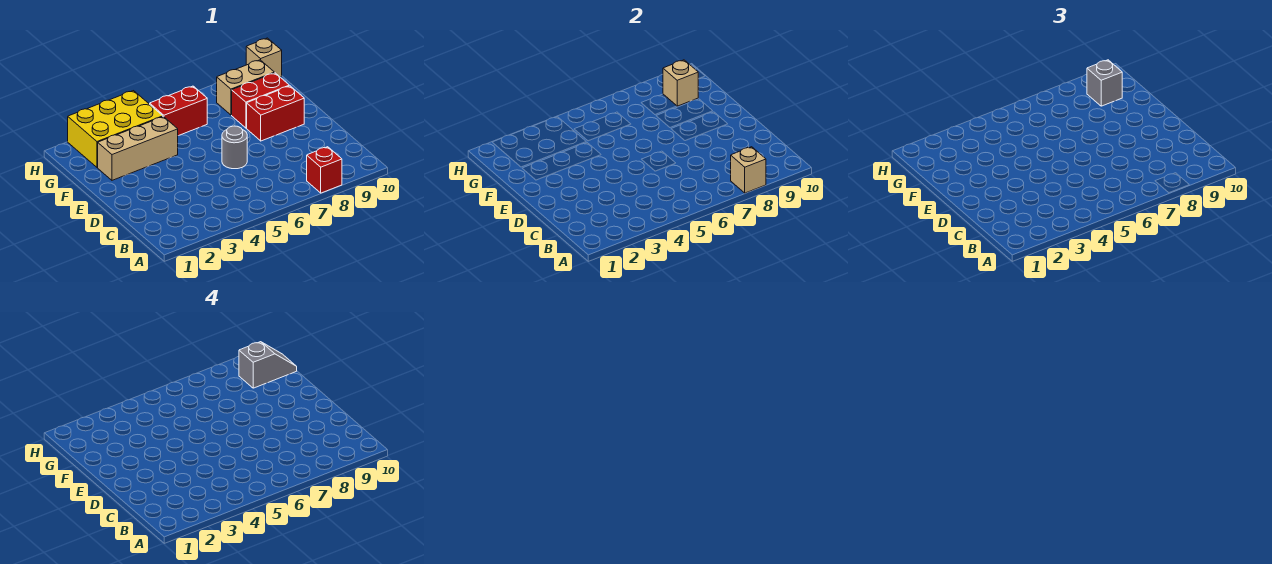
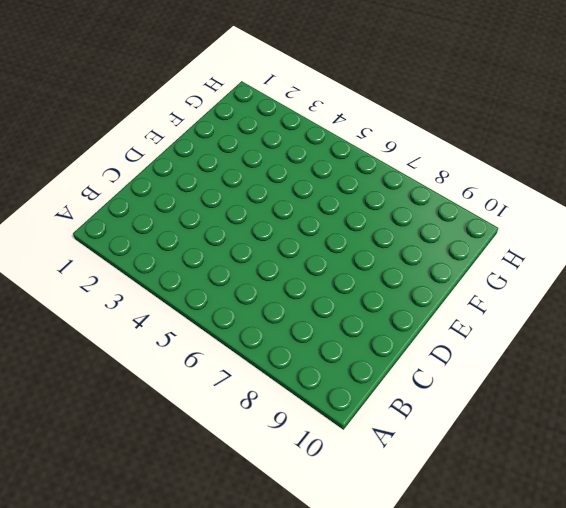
none -> red 1x1 brick [307,147,342,193]
none -> grey 1x1 round brick [222,126,247,169]
none -> red 1x2 brick [247,86,304,141]

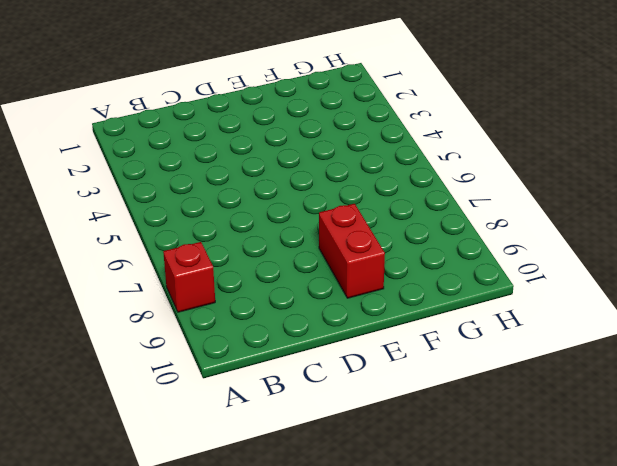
none -> grey 1x1 round brick [222,126,247,169]
none -> tan 1x3 brick [98,117,178,180]
none -> red 1x2 brick [232,73,289,128]

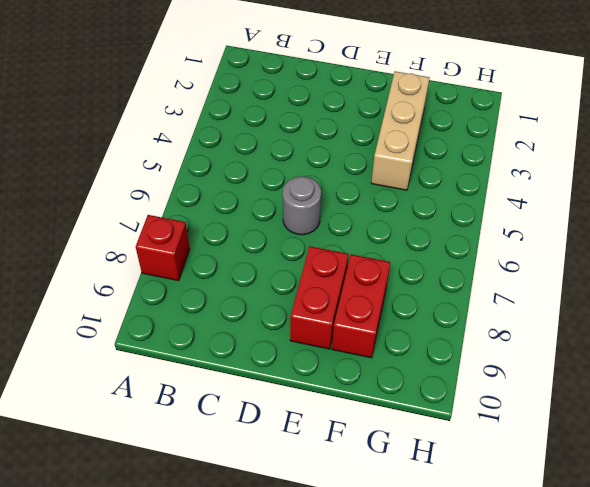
none -> yellow 2x3 brick [68,91,163,167]
none -> red 1x2 brick [150,86,207,136]
none -> tan 1x2 brick [217,60,274,115]

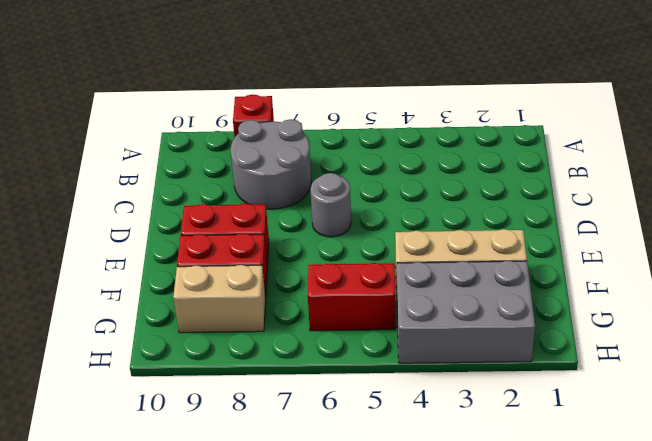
grey 2x2 round brick [231,119,311,209] -> none
grey 2x3 brick [397,261,535,363] -> yellow 2x3 brick [68,91,163,167]
none -> tan 1x1 brick [246,38,282,77]
none -> tan 1x1 brick [731,147,766,193]
none -> tan 1x1 brick [663,60,698,106]

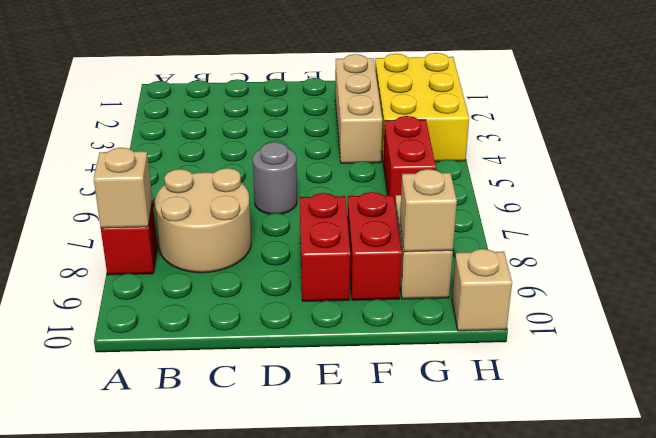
tan 2x2 round brick [155,168,251,273] -> none
none -> grey 1x1 brick [1087,60,1122,106]
none -> grey 1x2 slope [239,342,297,388]

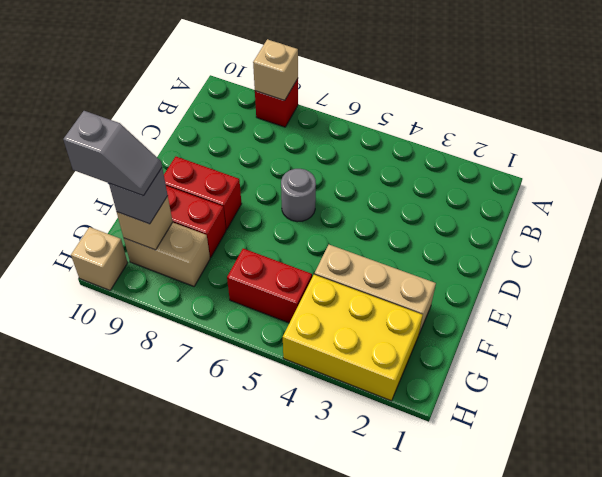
grey 1x2 slope [63,111,162,196] -> grey 1x2 slope turned to [239,342,297,388]

